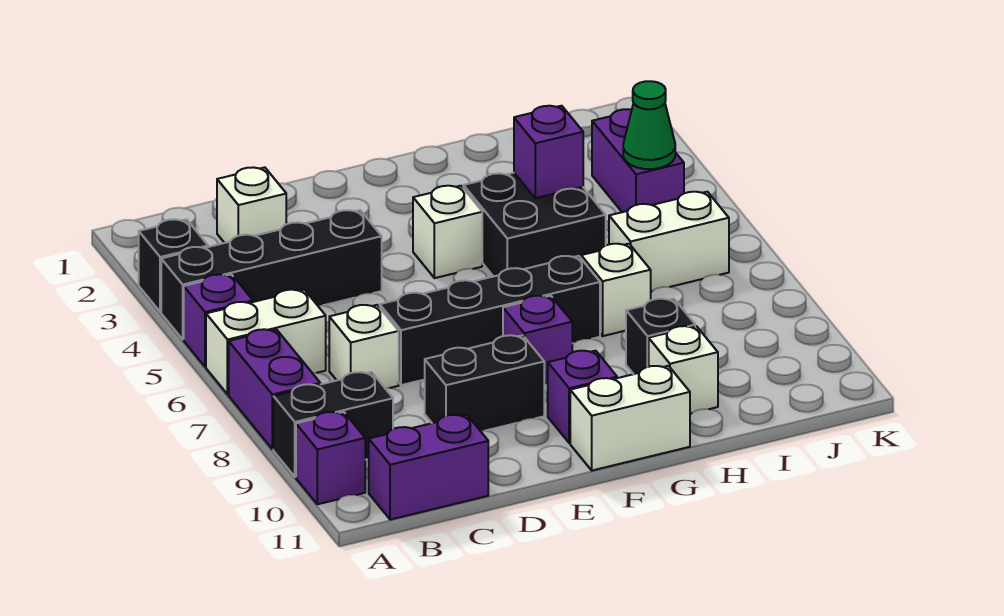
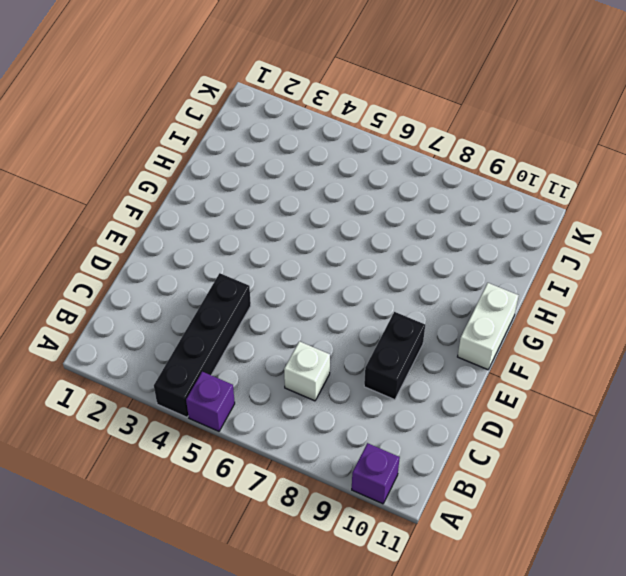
none -> black 1x1 brick [139,219,208,312]
none -> white 1x2 brick [206,290,326,394]
none -> purple 1x2 brick [229,329,320,449]

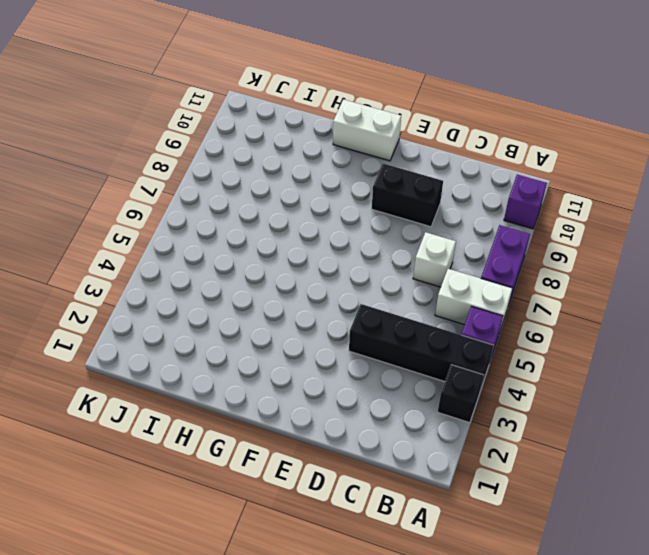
none -> black 1x2 brick [273,372,393,477]
none -> purple 1x2 brick [369,415,488,520]
none -> white 1x1 brick [217,167,286,243]

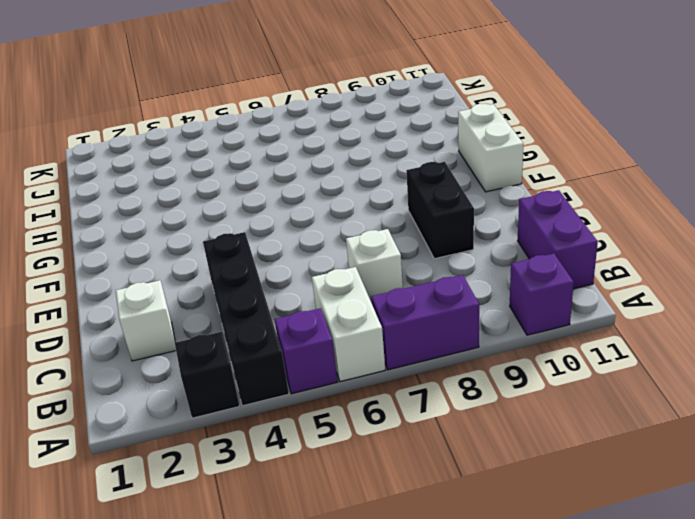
none -> black 1x2 brick [273,372,393,477]
none -> black 1x4 brick [380,256,600,385]
none -> white 1x1 brick [413,186,482,278]

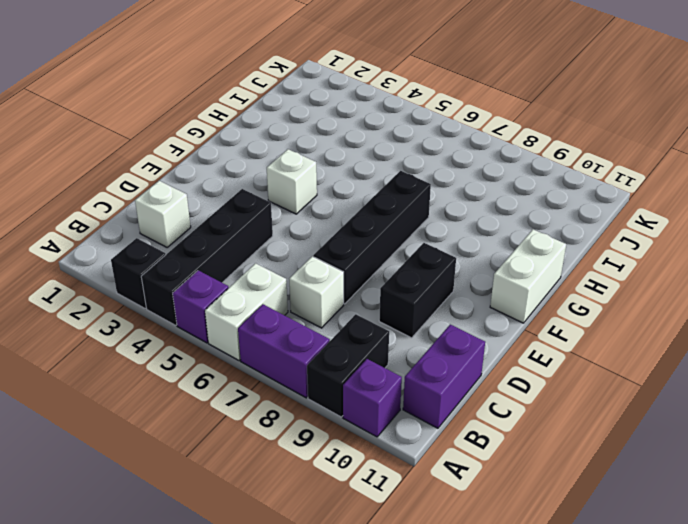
none -> purple 1x1 brick [503,296,572,383]
none -> purple 1x1 brick [548,351,617,443]
none -> black 2x2 brick [463,173,606,277]

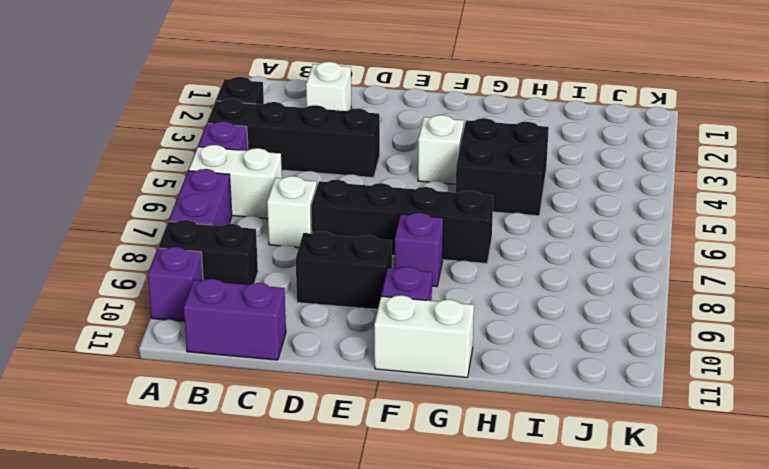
none -> white 1x1 brick [581,244,651,336]
none -> black 1x1 brick [626,299,695,374]
none -> white 1x1 brick [649,326,718,414]

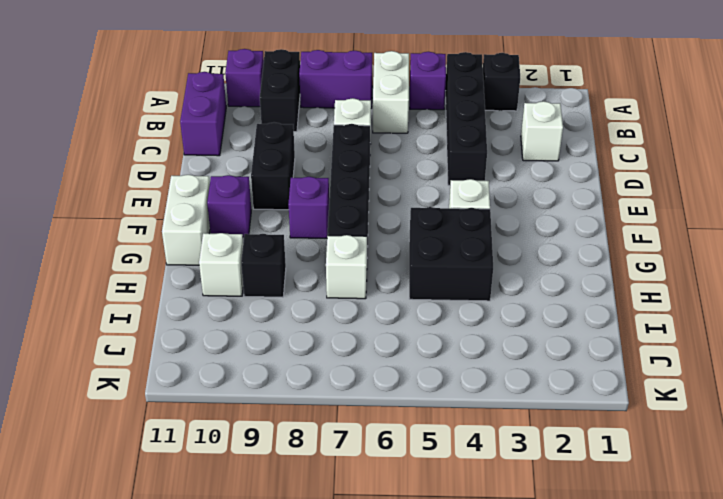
none -> white 1x2 brick [609,192,729,291]
none -> purple 1x2 brick [592,109,684,212]
none -> purple 1x1 brick [514,106,583,198]

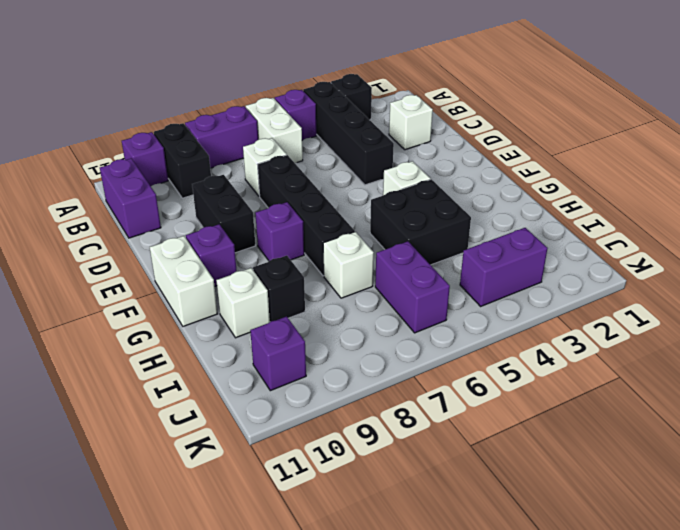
purple 1x2 brick [375,241,450,333] -> white 1x2 brick [609,192,729,291]
purple 1x1 brick [250,316,306,391] -> purple 1x1 brick moved to [514,106,583,198]
none -> green 1x1 cone [623,81,675,169]

